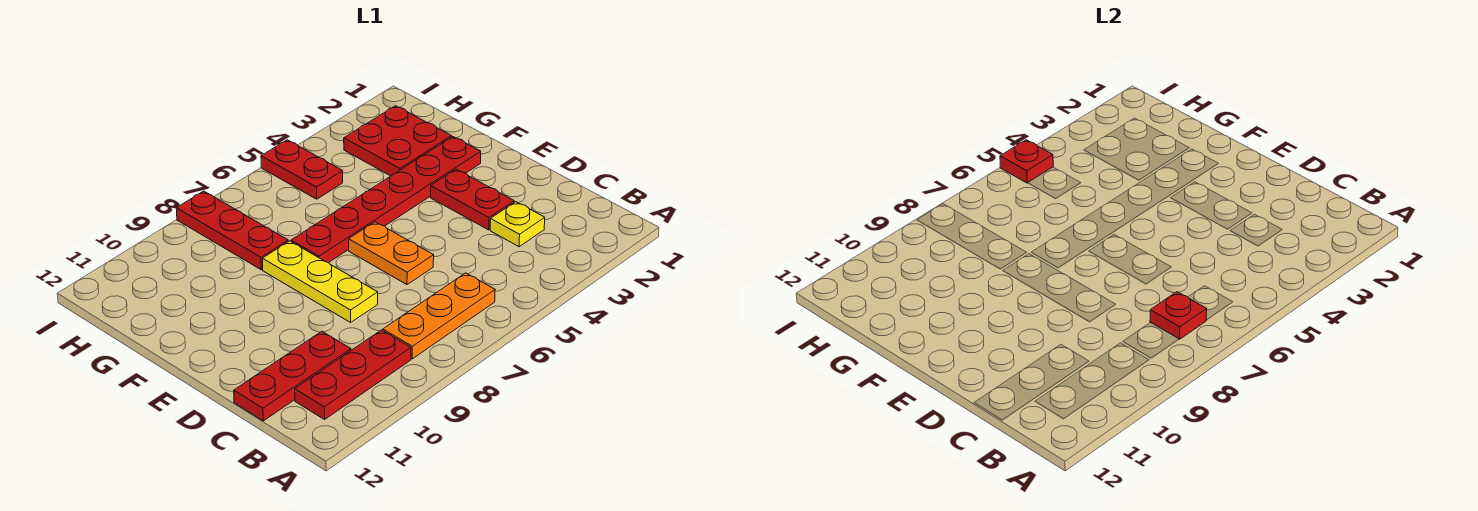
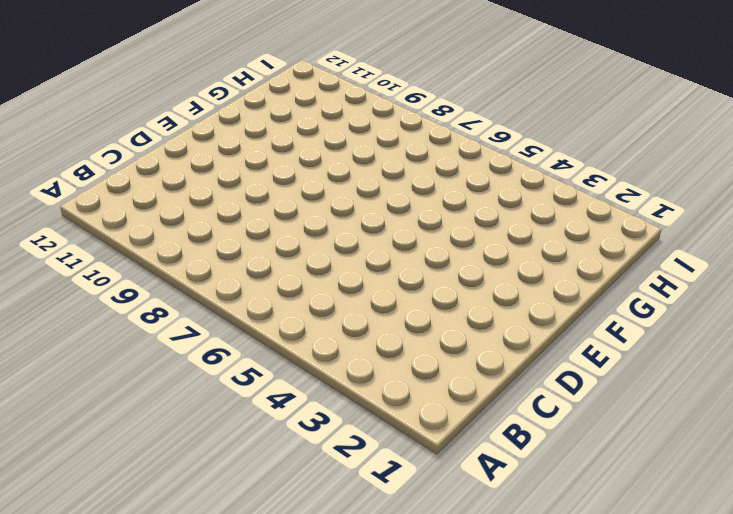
none -> orange 1x3 plate [383,273,495,359]
none -> red 1x3 plate [295,330,411,419]
none -> yellow 1x1 plate [490,202,545,247]

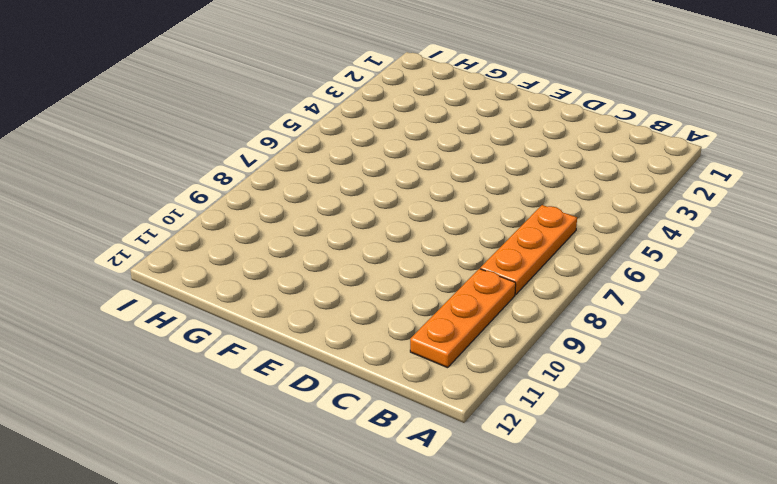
orange 1x3 plate [410,269,516,368] -> red 1x3 plate [295,330,411,419]
none -> yellow 1x1 plate [490,202,545,247]
none -> red 1x3 plate [234,331,351,421]
none -> red 1x2 plate [431,169,514,230]

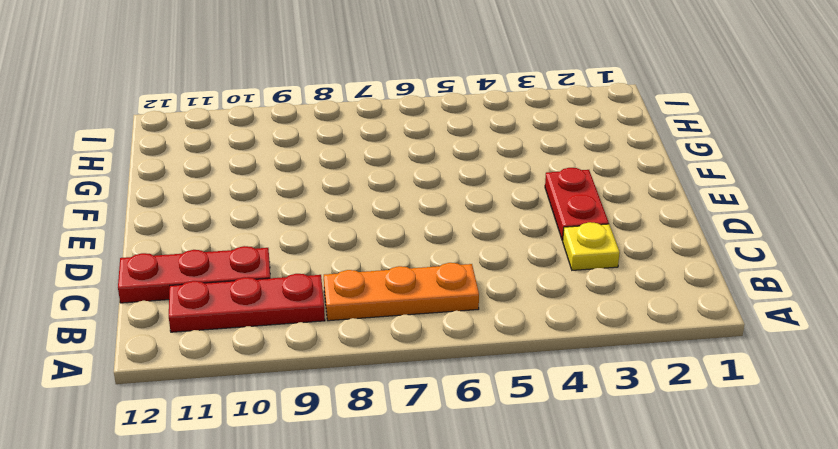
none -> orange 1x2 plate [349,222,434,285]
none -> yellow 1x3 plate [262,241,378,322]
none -> red 1x6 plate [291,137,481,263]

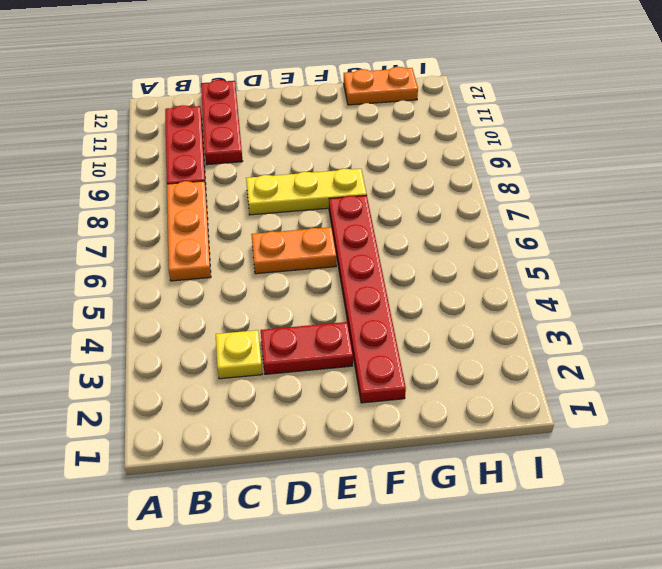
orange 1x2 plate [344,67,418,105] -> none
none -> red 2x2 plate [344,106,452,176]
none -> red 1x3 plate [176,191,288,270]
none -> red 1x2 plate [261,140,343,199]

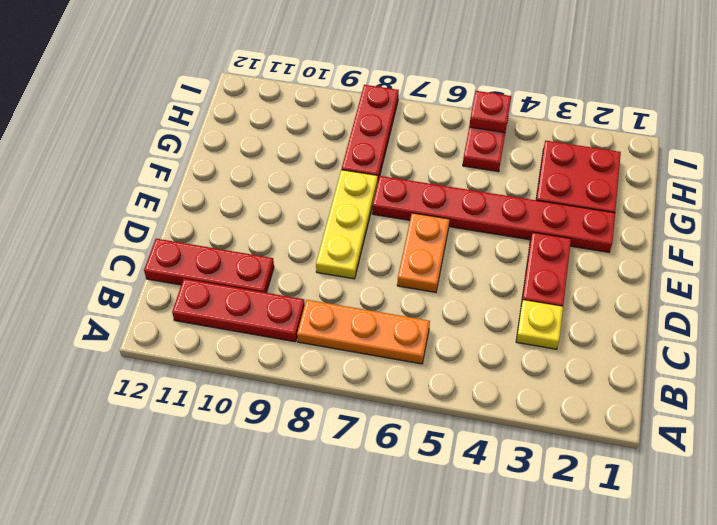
none -> red 1x1 plate [1150,292,1207,339]

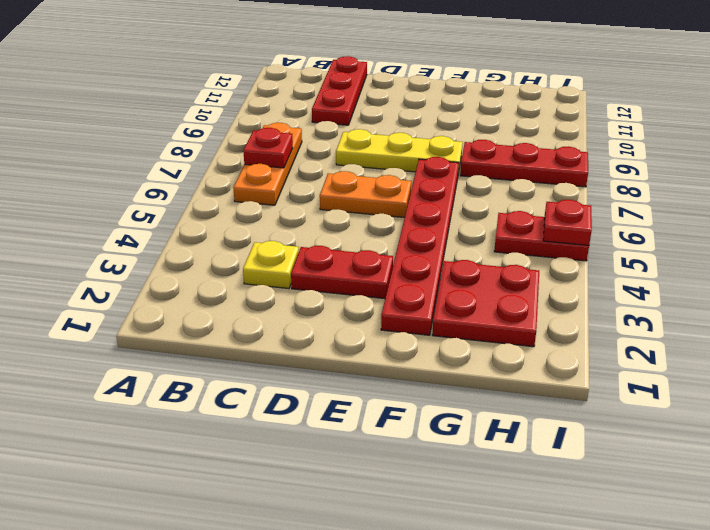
none -> red 1x3 plate [295,330,411,419]

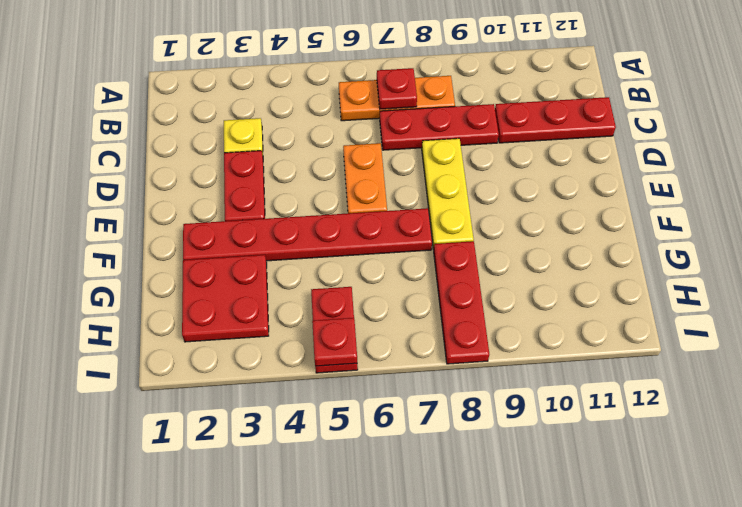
red 1x3 plate [380,104,499,150] -> red 1x3 plate moved to [295,330,411,419]

